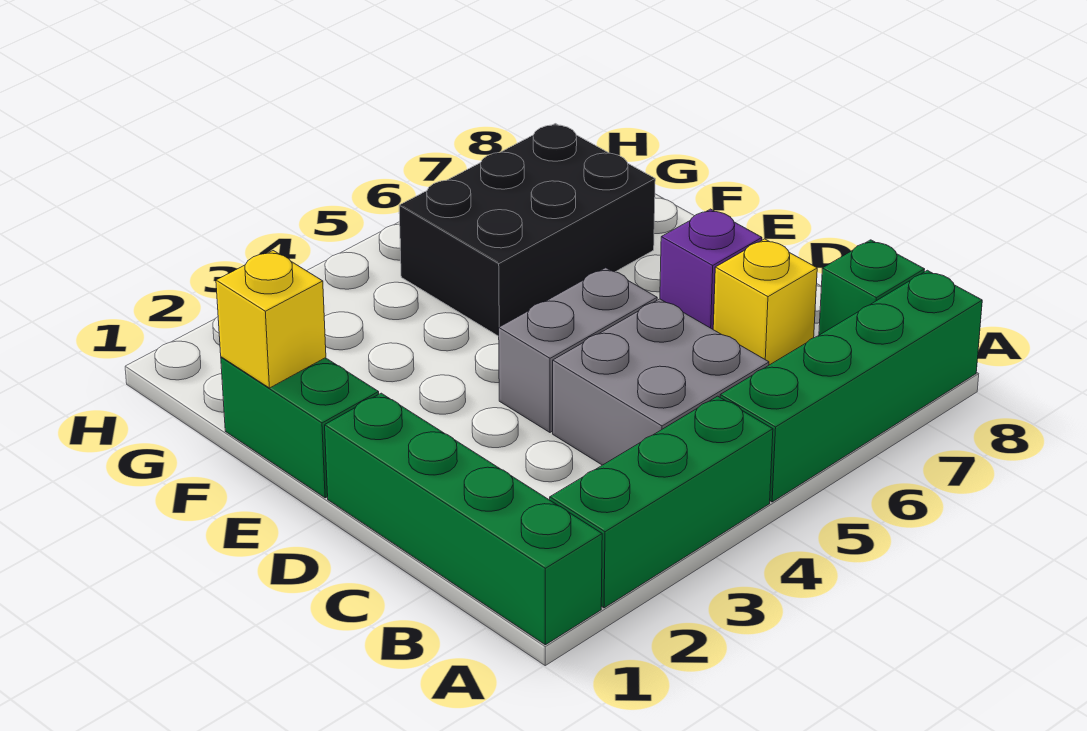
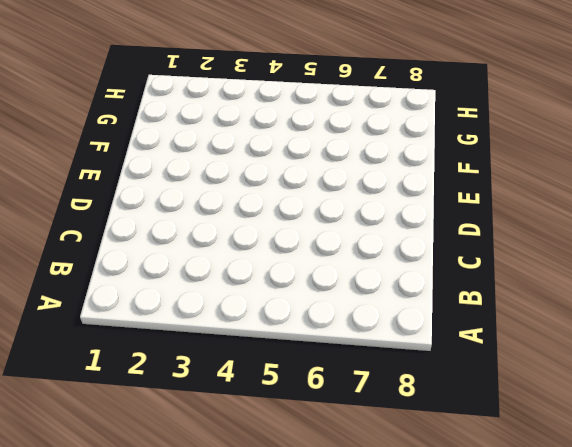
none -> green 1x4 brick [325,393,602,645]
none -> green 1x3 brick [550,396,773,608]

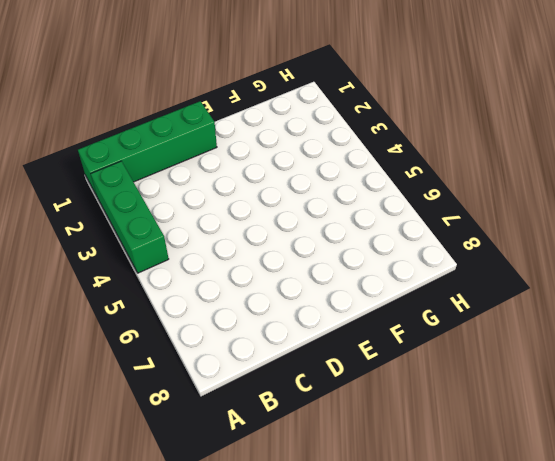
none -> green 1x4 brick [720,270,982,502]
none -> grey 2x2 brick [553,299,769,465]

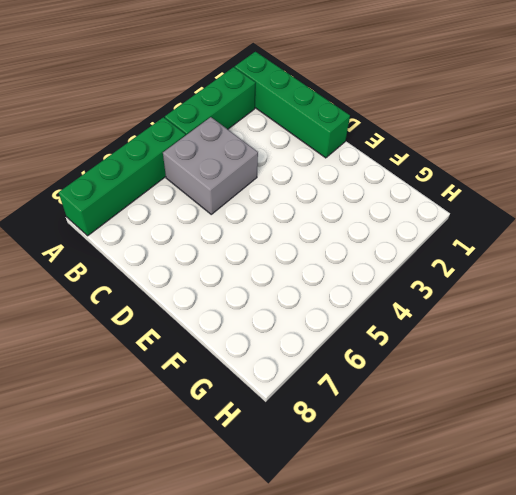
none -> green 1x1 brick [819,240,925,335]
none -> yellow 1x1 brick [713,239,817,365]

